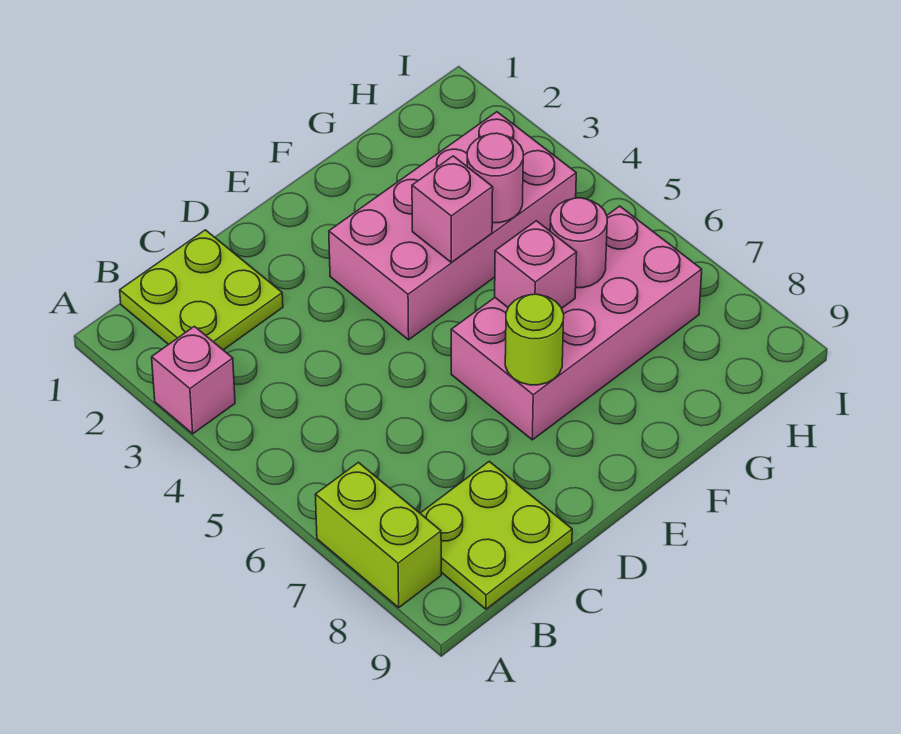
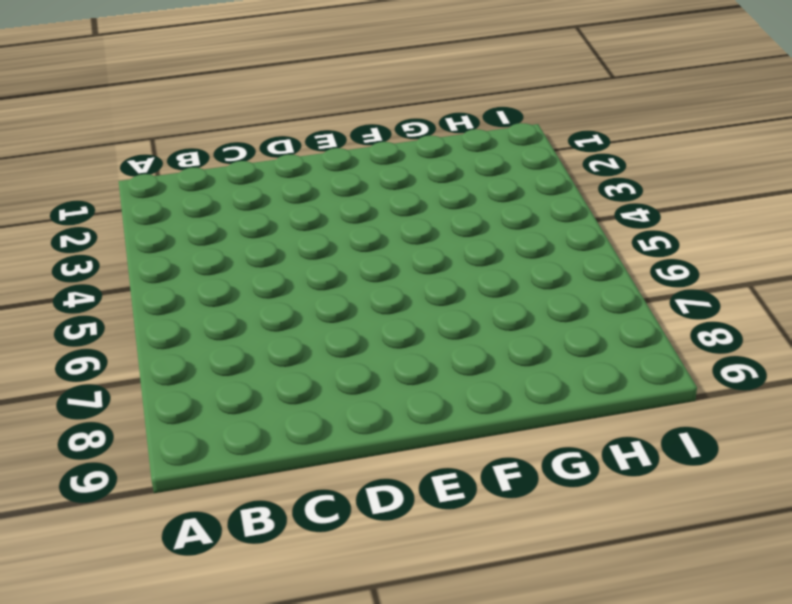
none -> pink 1x1 brick [152,326,235,434]
none -> lime 1x2 brick [315,462,441,607]

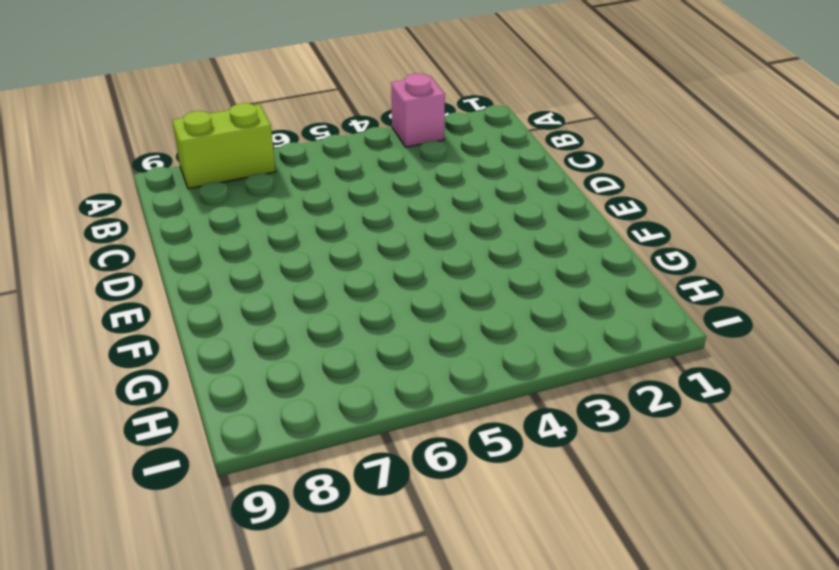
none -> lime 2x2 plate [120,230,283,350]
none -> lime 2x2 plate [420,461,572,609]

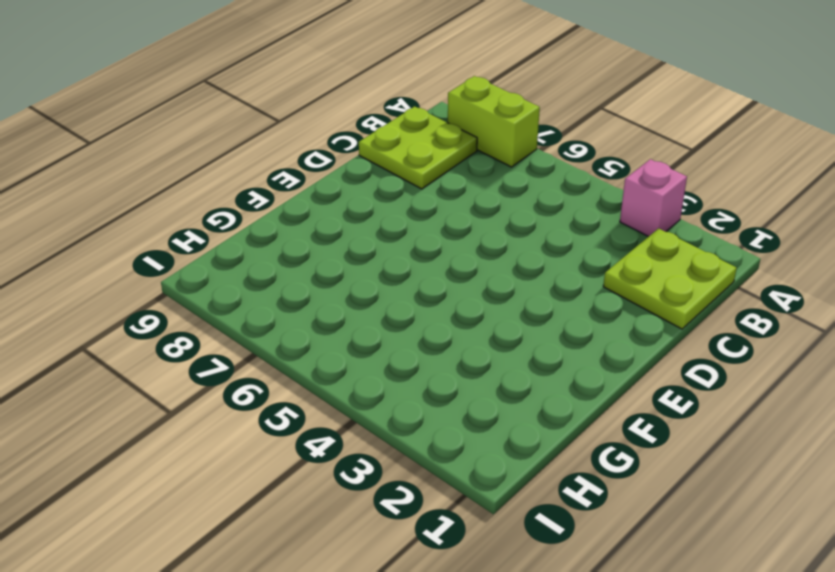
none -> pink 2x4 brick [329,112,576,340]
none -> pink 2x4 brick [451,206,702,440]

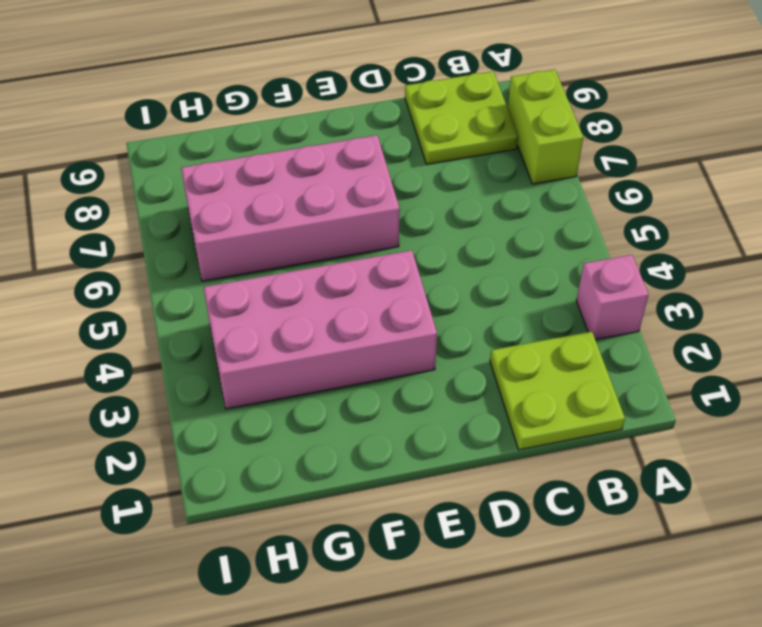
none -> lime 1x1 round brick [505,294,564,385]
none -> pink 1x1 brick [412,156,493,262]

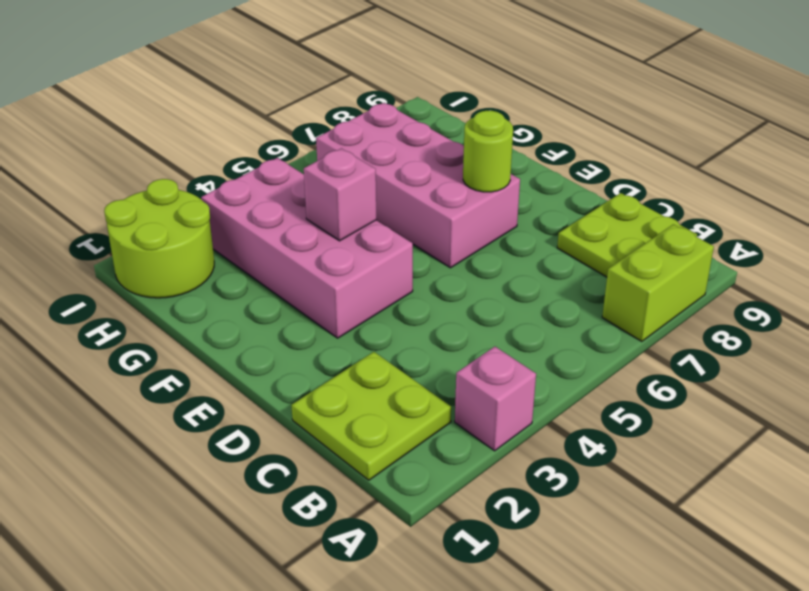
lime 2x2 round brick [104,179,214,298] -> none
none -> pink 1x1 brick [495,221,577,308]
none -> pink 1x1 round brick [467,133,523,223]

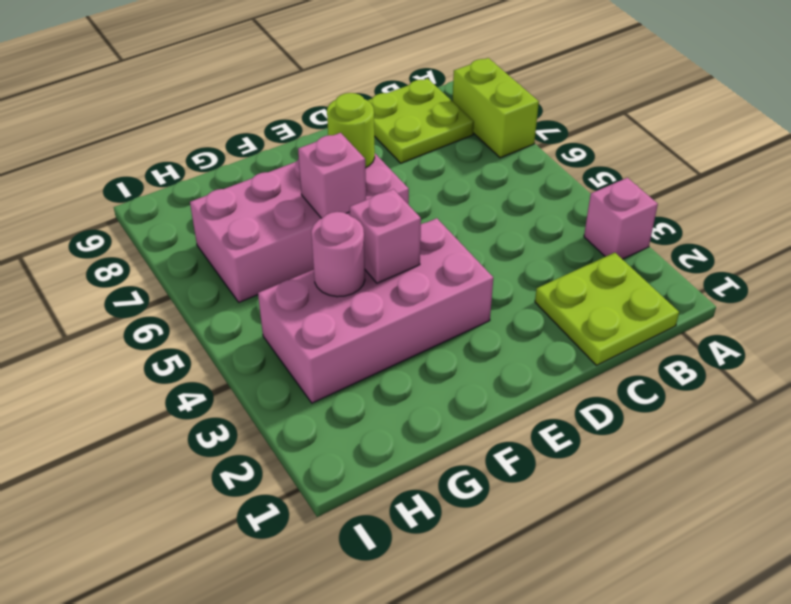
none -> pink 1x1 round brick [550,198,607,288]

